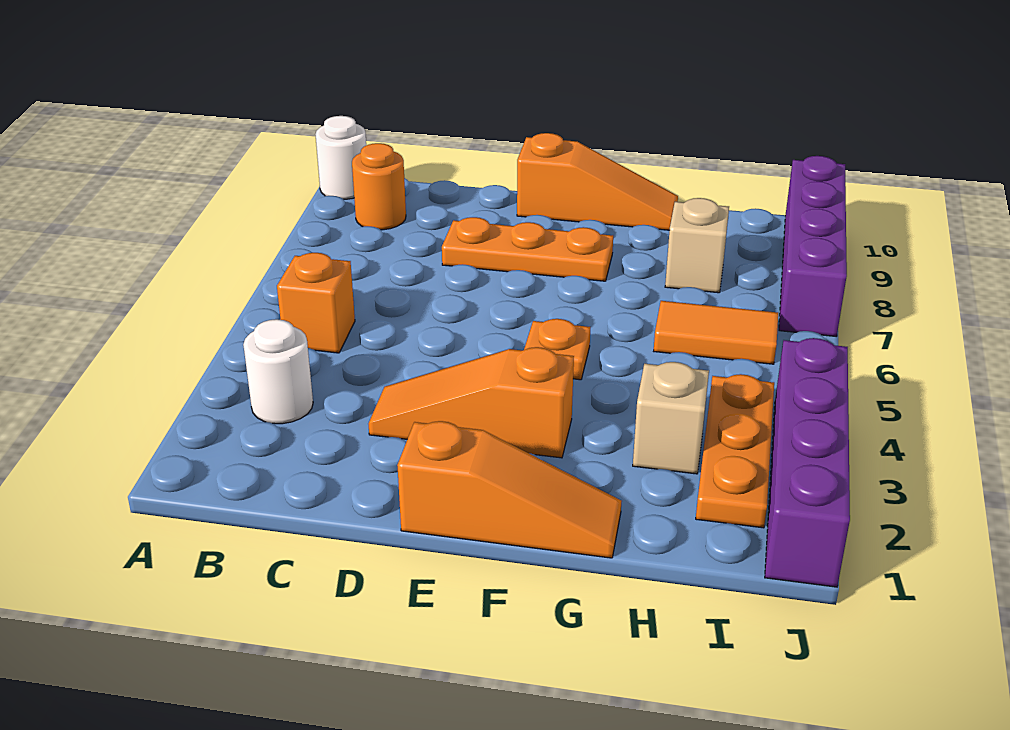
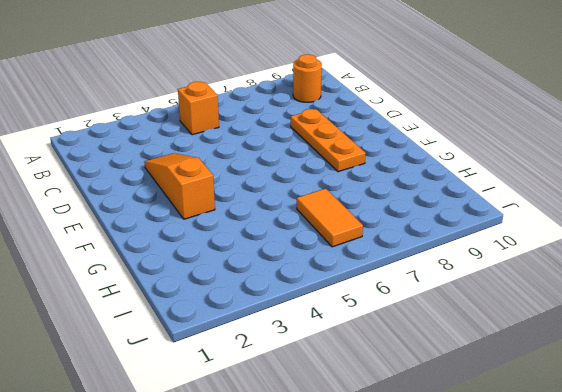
none -> white 1x1 round brick [315,116,366,199]
none -> white 1x1 round brick [243,319,313,424]
none -> orange 1x3 slope [397,421,621,558]

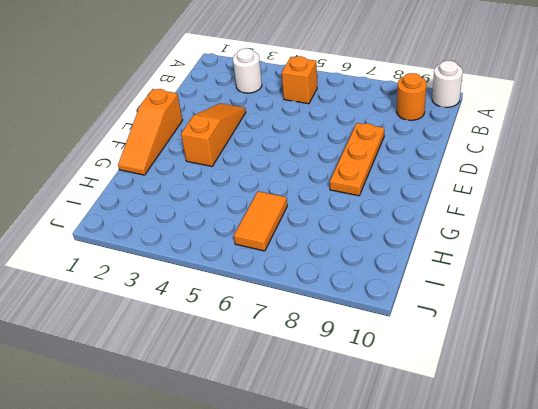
none -> orange 1x3 slope [517,133,678,230]
none -> orange 1x1 plate [524,319,590,380]
none -> tan 1x1 brick [633,362,709,474]

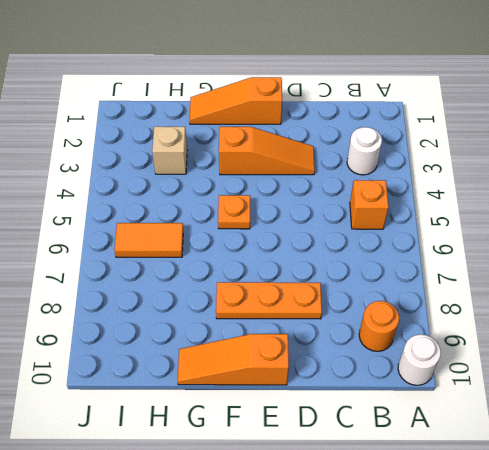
none -> tan 1x1 brick [665,198,729,293]
none -> orange 1x3 plate [696,374,774,528]
none -> purple 1x4 brick [765,338,850,587]

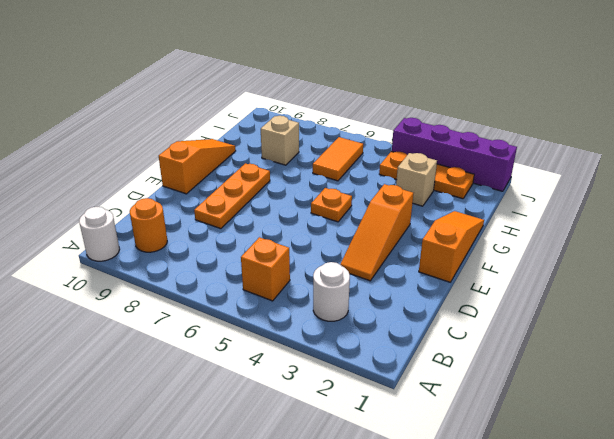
none -> purple 1x4 brick [779,156,847,336]

